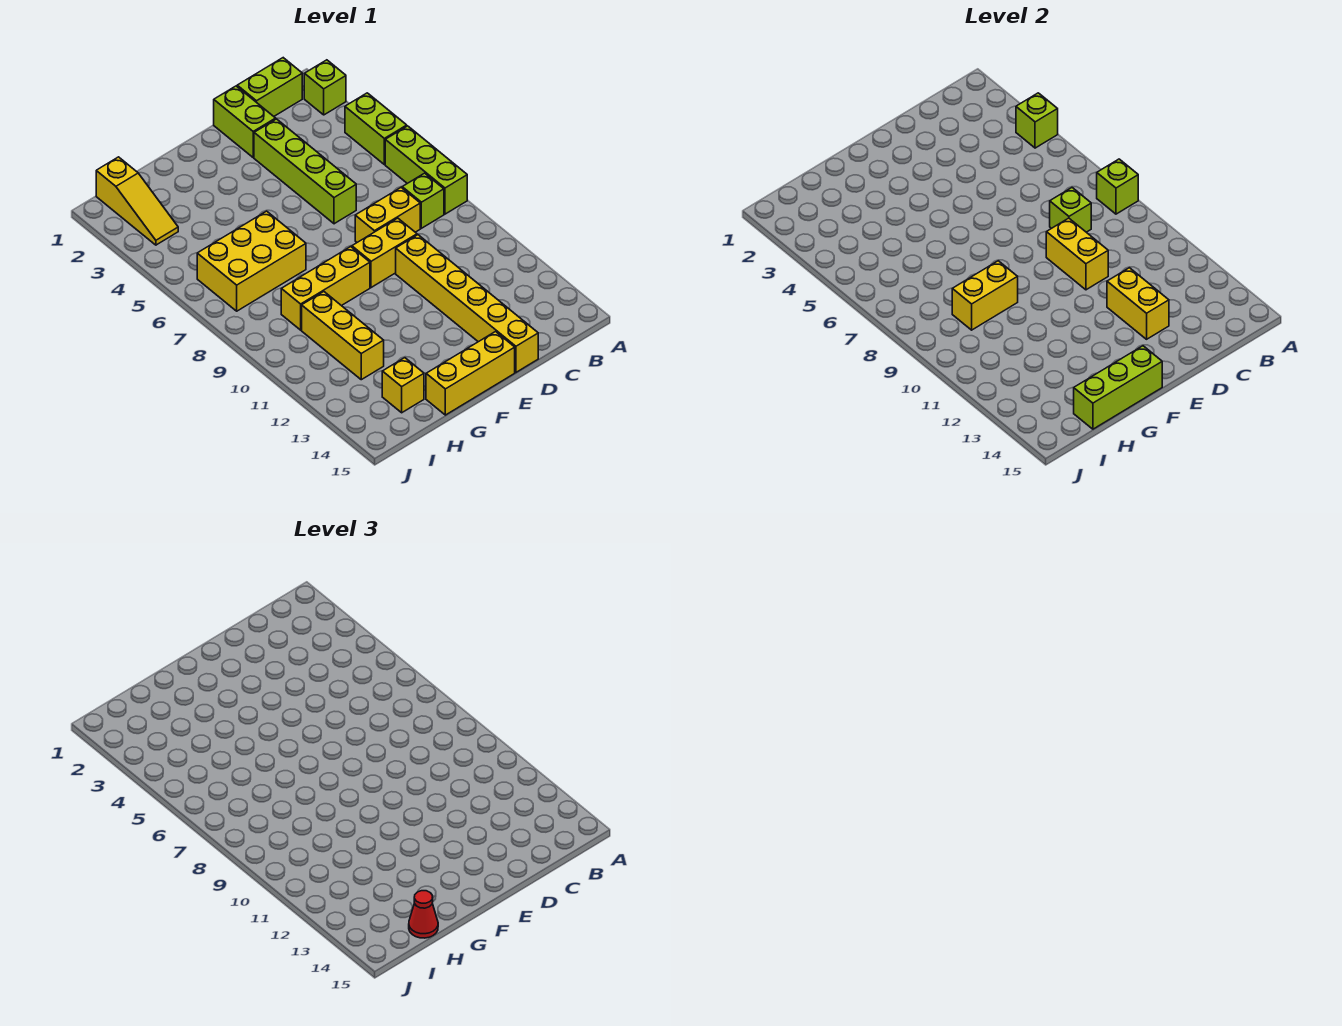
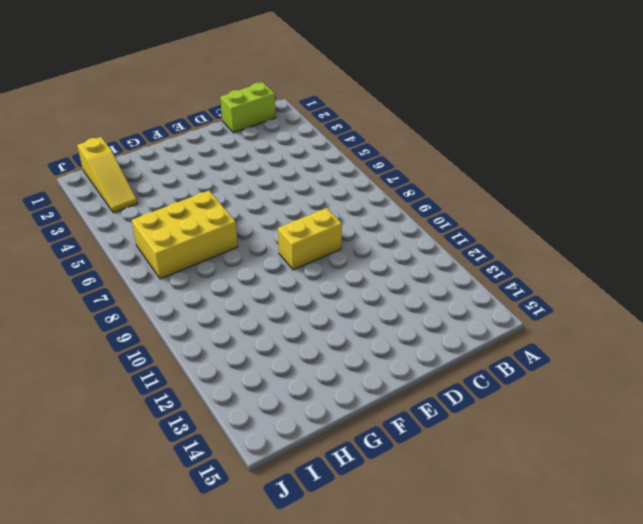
none -> lime 1x1 brick [304,60,346,115]
none -> lime 1x2 brick [345,93,407,165]
none -> lime 1x3 brick [385,126,467,214]

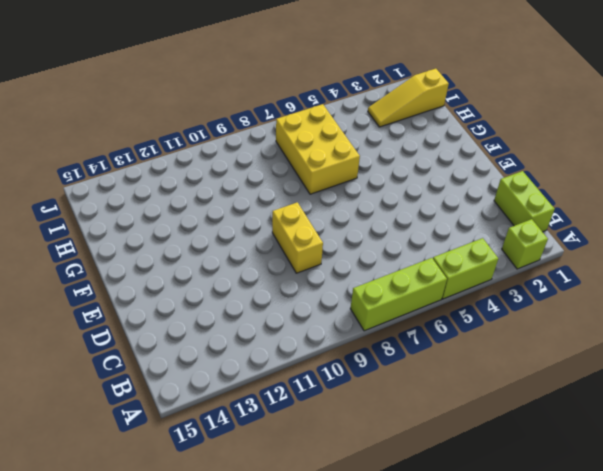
none -> lime 1x1 brick [402,173,444,228]
none -> yellow 1x2 brick [355,188,420,242]
none -> lime 1x2 brick [214,86,276,157]

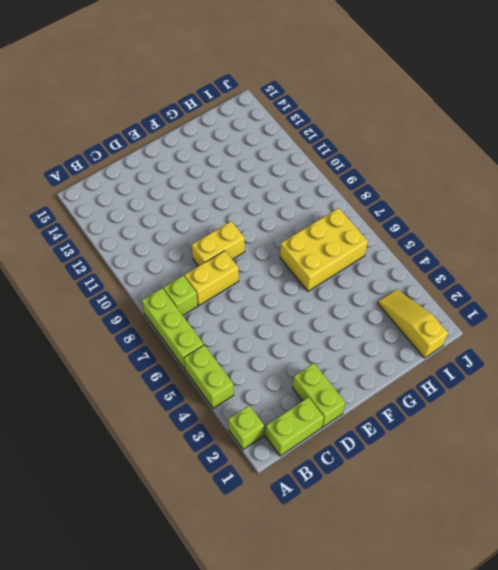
none -> lime 1x4 brick [254,119,356,224]
none -> yellow 1x6 brick [396,235,538,372]
none -> yellow 1x3 brick [426,332,515,415]

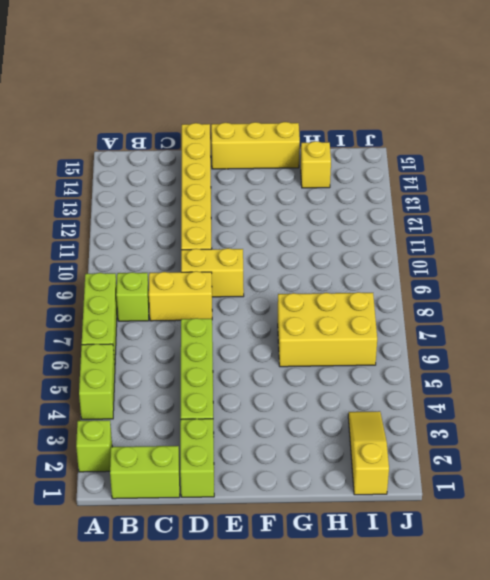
none -> yellow 1x3 brick [281,247,370,330]
none -> yellow 1x3 brick [302,292,384,380]
none -> lime 1x1 brick [1016,93,1058,148]

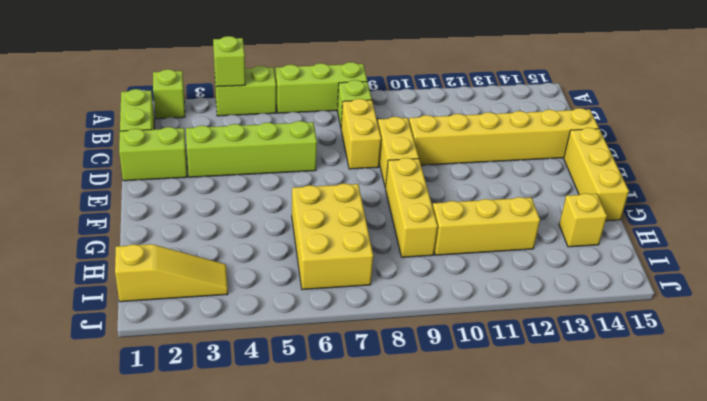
none -> lime 1x1 brick [1097,159,1138,214]
none -> lime 1x1 brick [1050,188,1091,232]
none -> yellow 1x2 brick [1046,218,1108,290]

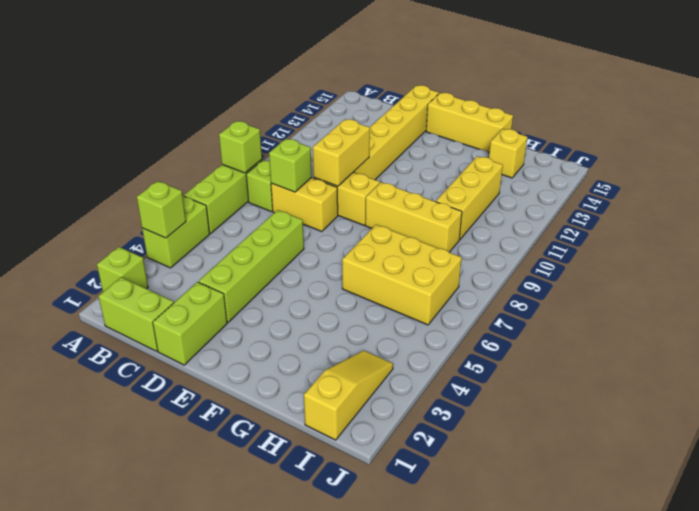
none -> yellow 1x2 brick [1107,268,1169,339]
none -> lime 1x3 brick [1074,346,1162,429]
none -> yellow 1x2 brick [952,261,1018,330]

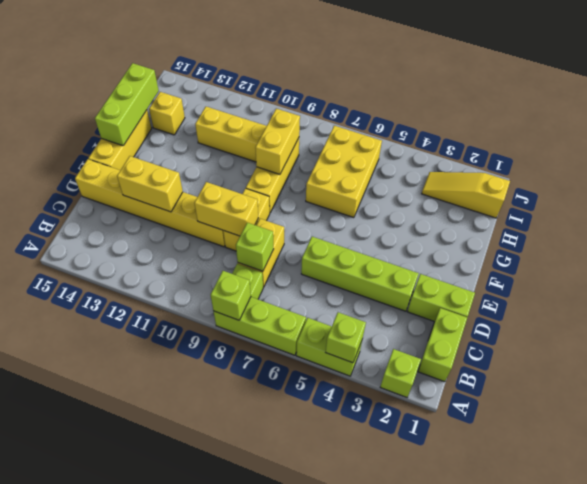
none -> red 1x1 cone [409,891,438,938]

